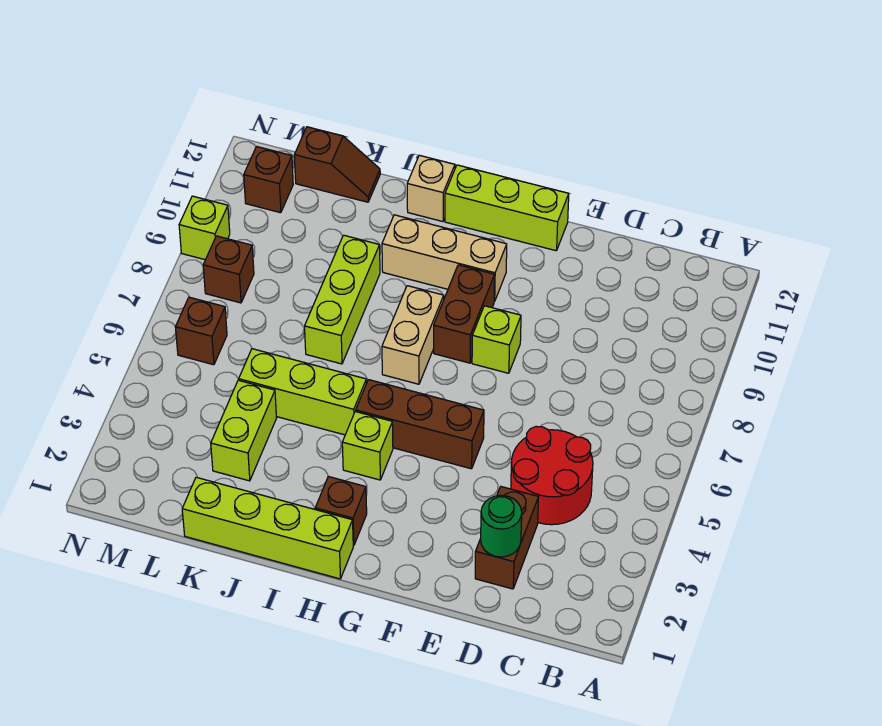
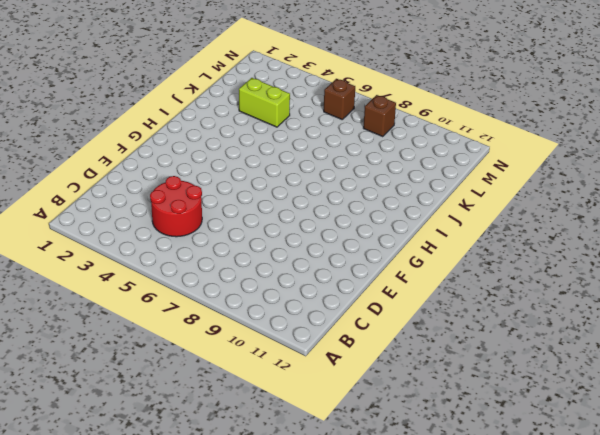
none -> brown 1x2 brick [475,487,539,589]
none -> brown 1x3 brick [356,380,484,469]
none -> lime 1x1 brick [472,306,521,373]

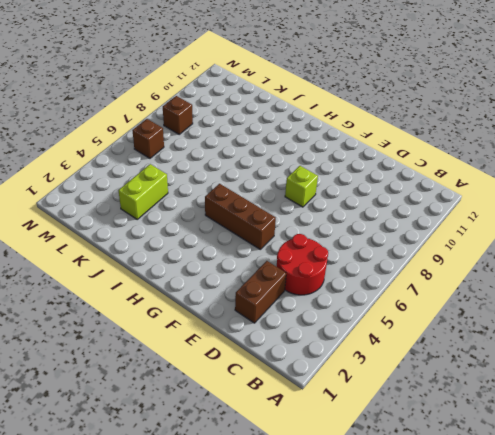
none -> lime 1x3 brick [445,165,569,251]
none -> brown 1x2 brick [434,265,495,363]
none -> tan 1x3 brick [382,215,507,301]

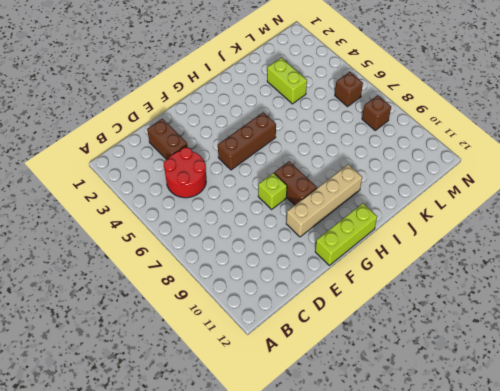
tan 1x4 brick [286,164,362,237] -> tan 1x3 brick [382,215,507,301]
none -> lime 1x4 brick [182,477,353,579]
none -> brown 1x1 brick [315,477,367,546]
none -> lime 1x1 brick [342,411,393,480]

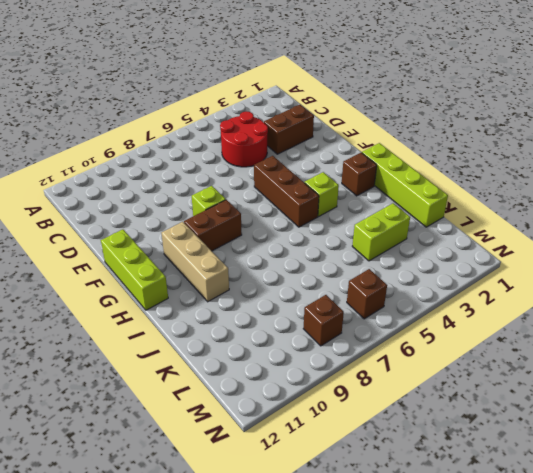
none -> tan 1x2 brick [382,286,444,384]
none -> lime 1x3 brick [239,349,366,435]
none -> tan 1x1 brick [407,155,455,222]

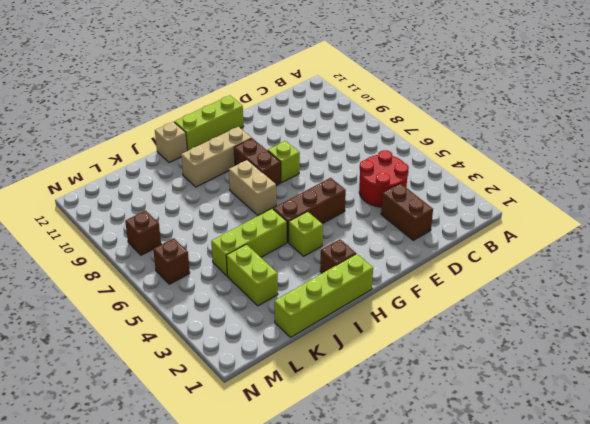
none -> lime 1x3 brick [305,235,380,364]
none -> brown 1x2 slope [294,127,380,202]
none -> brown 1x1 brick [244,147,293,213]

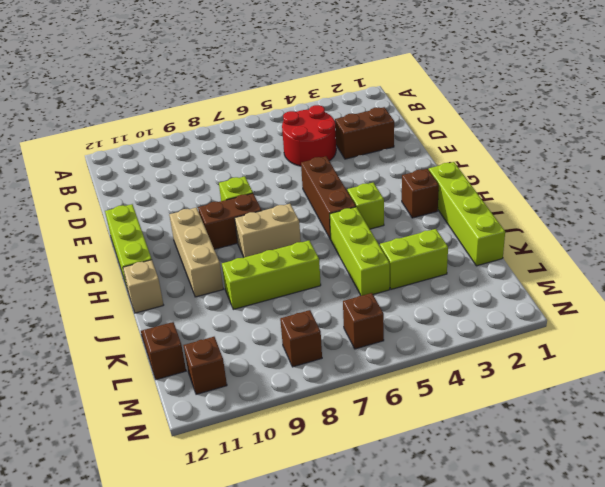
none -> lime 1x1 brick [179,196,230,260]
none -> green 1x1 round brick [481,495,522,557]

